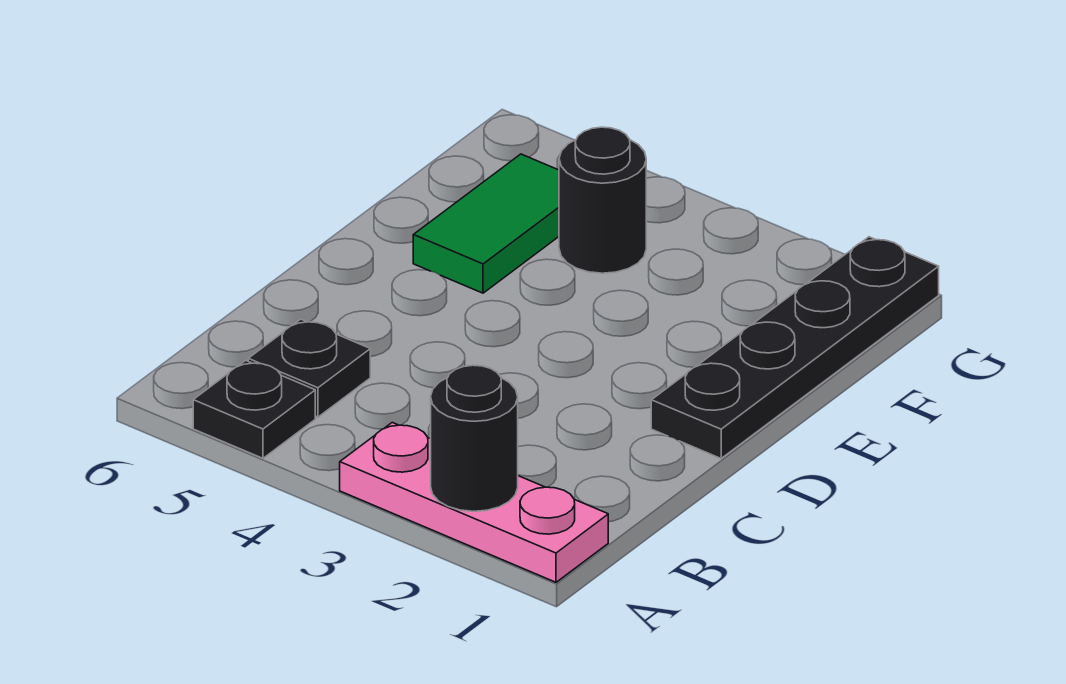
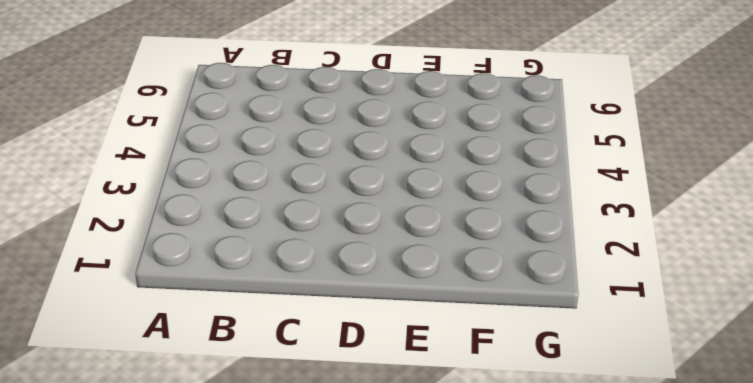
none -> pink 1x3 plate [340,422,608,582]
none -> black 1x1 plate [193,360,315,458]

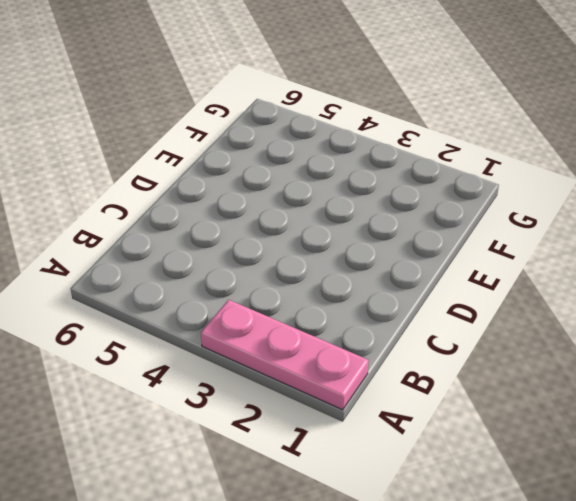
none -> black 1x1 plate [193,360,315,458]
none -> black 1x1 plate [248,319,370,417]

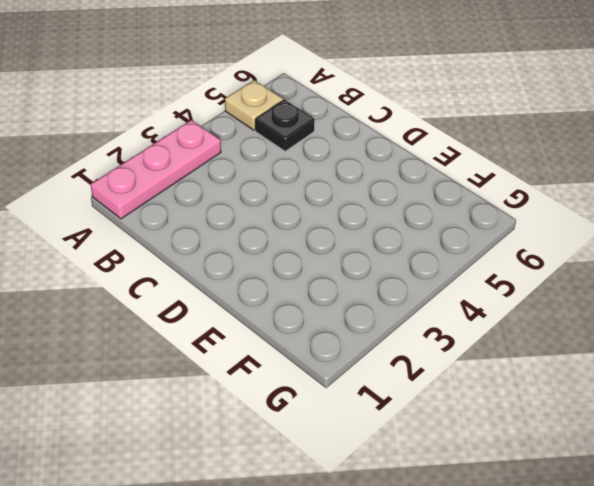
tan 1x1 plate [225,80,283,130] -> black 1x1 plate [193,360,315,458]
none -> black 1x4 plate [651,237,939,458]
none -> green 1x2 tile [413,154,559,293]

